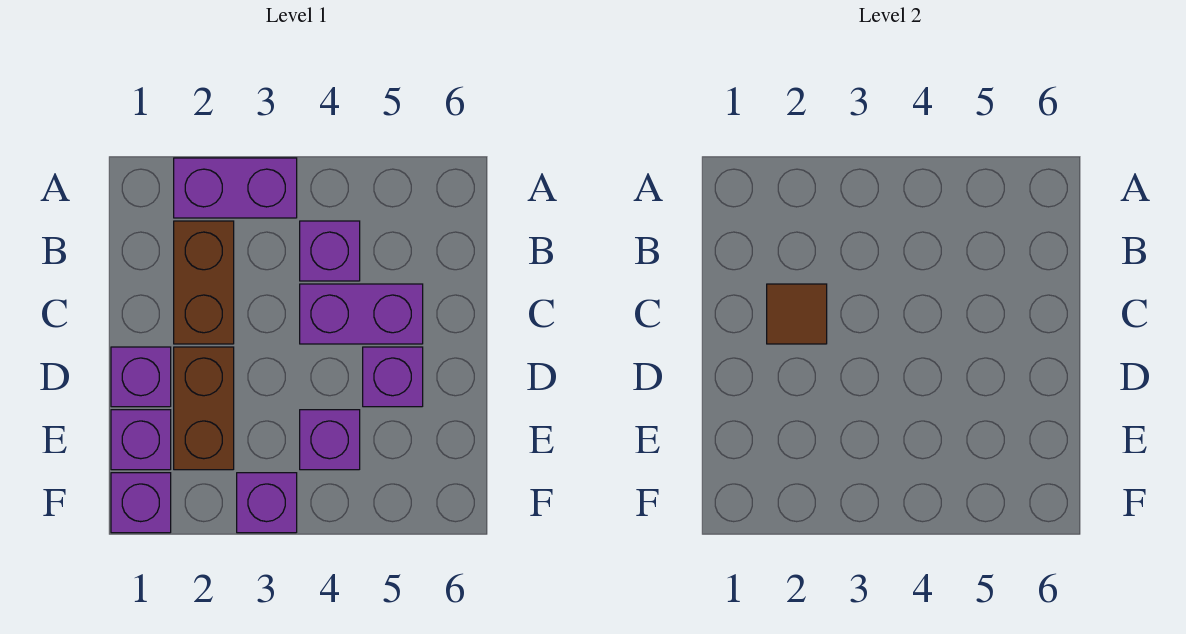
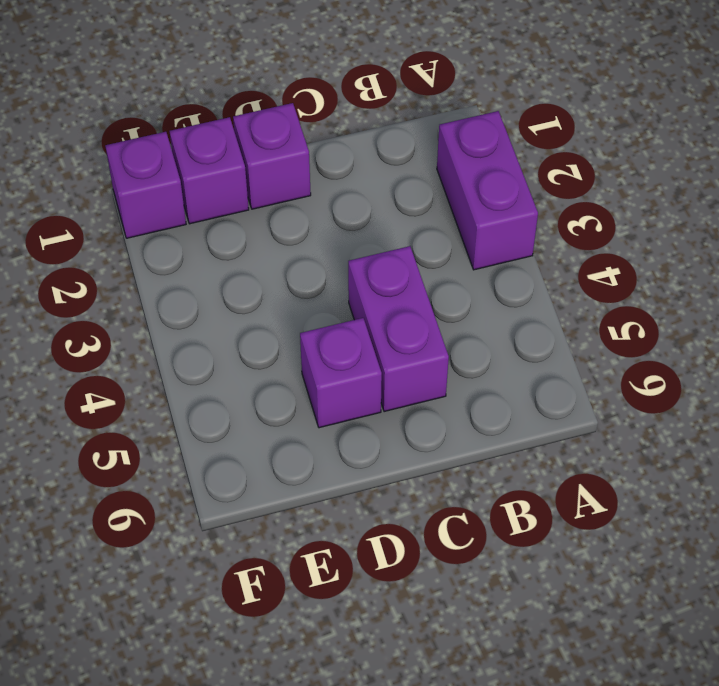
none -> brown 1x2 brick [174,221,234,344]
none -> purple 1x1 brick [300,221,360,281]
none -> brown 1x2 brick [174,347,234,470]

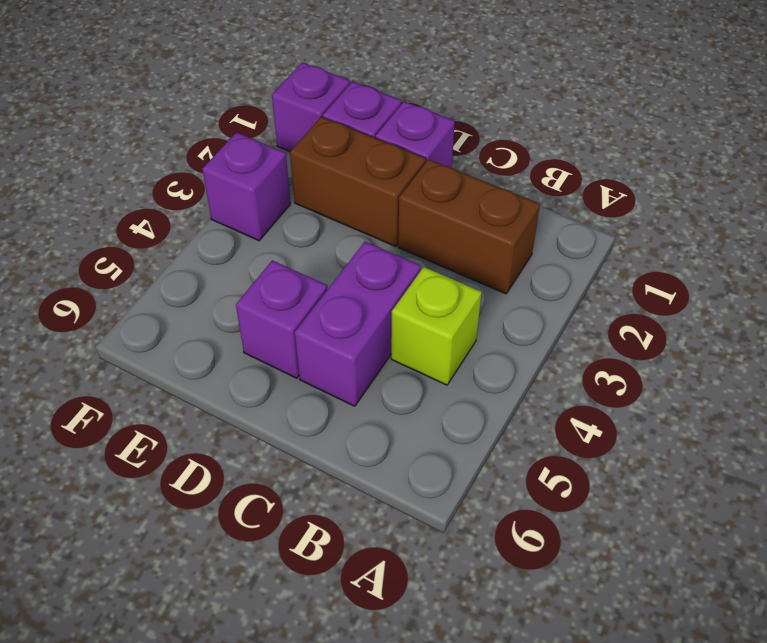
lime 1x1 brick [391,267,482,385] -> purple 1x1 brick [300,221,360,281]
none -> purple 1x2 brick [174,158,297,218]
none -> purple 1x1 brick [300,410,360,470]
none -> brown 1x1 tile [767,284,827,344]

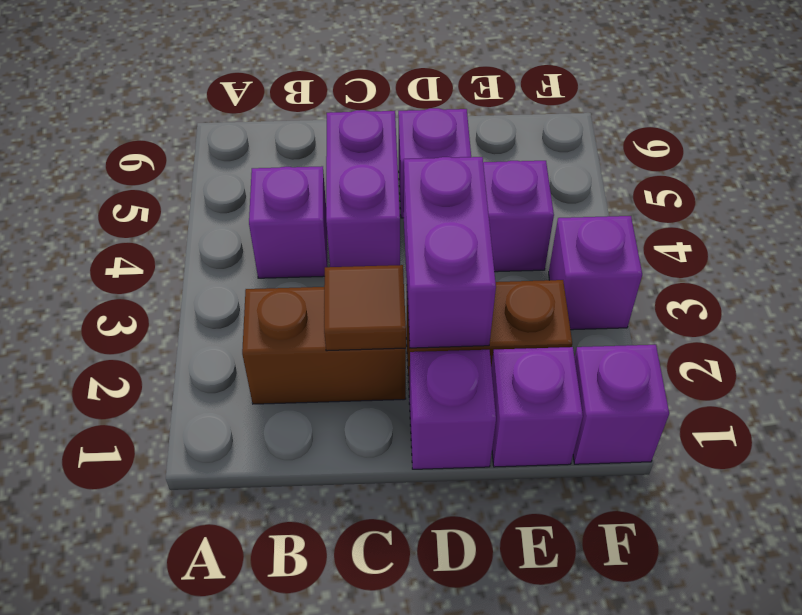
purple 1x2 brick [404,157,496,348] -> purple 1x2 brick moved to [174,158,297,218]

